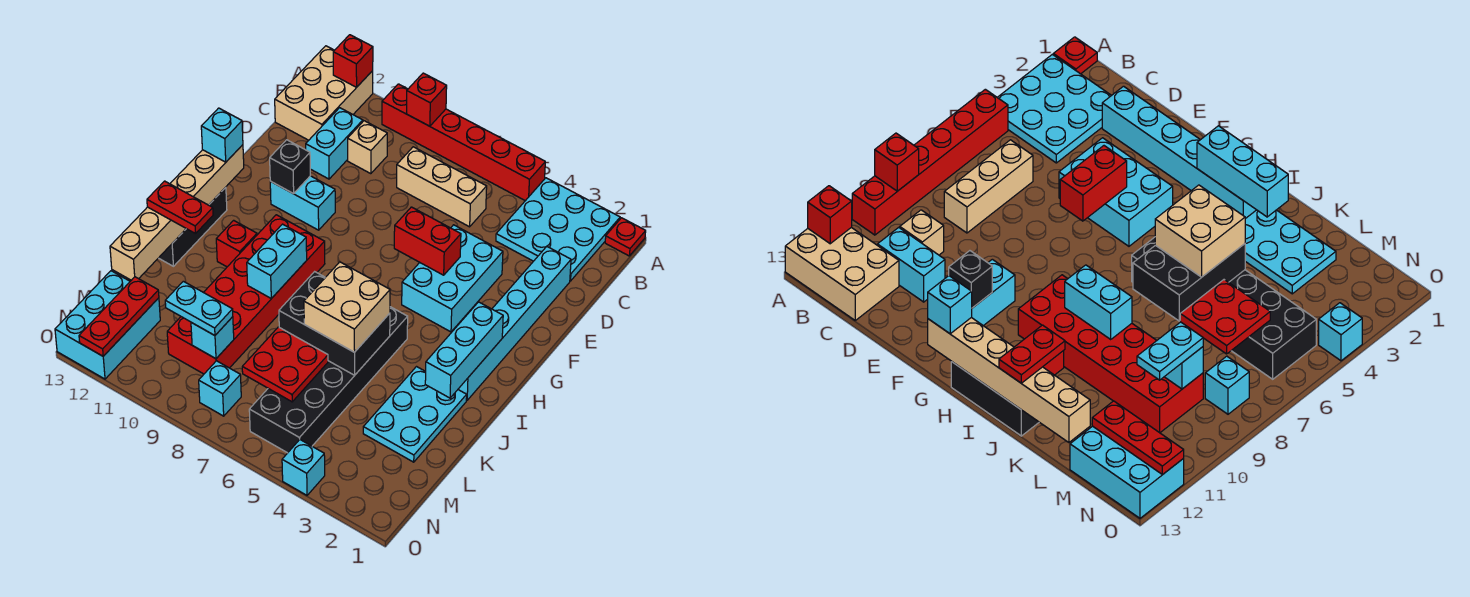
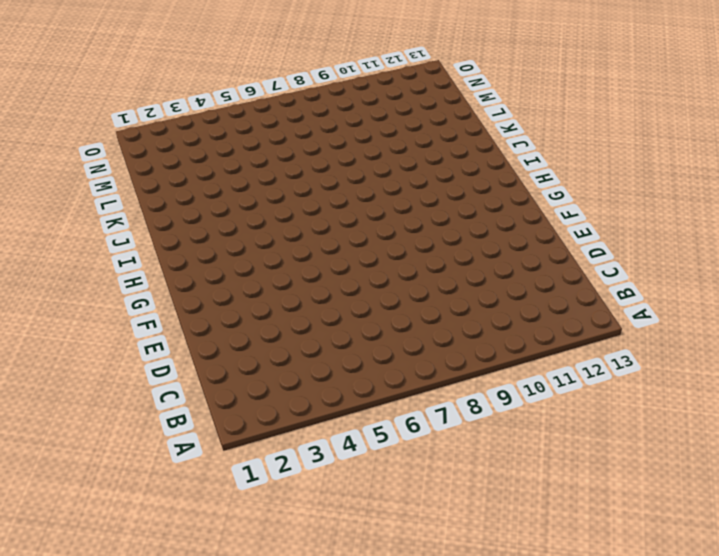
none -> red 1x1 plate [605,218,646,256]
none -> cyan 3x3 plate [496,178,620,281]
none -> red 1x6 brick [382,84,545,201]
none -> tan 2x3 brick [275,46,373,140]

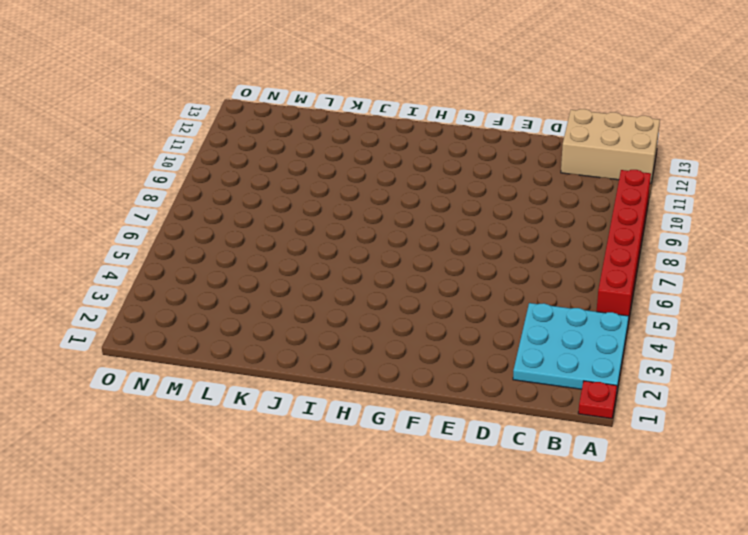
none -> tan 1x3 brick [397,147,487,227]
none -> tan 1x1 brick [348,121,387,174]
none -> cyan 1x2 brick [306,108,363,179]
none -> cyan 1x6 brick [458,247,571,400]

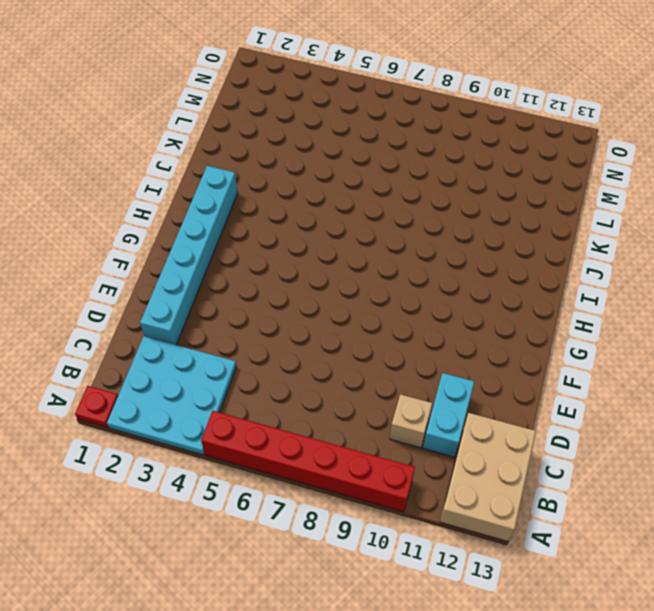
none -> tan 1x3 brick [397,147,487,227]
none -> cyan 2x3 brick [402,225,503,332]
none -> cyan 1x2 brick [270,176,335,230]
none -> red 2x6 brick [167,215,325,374]

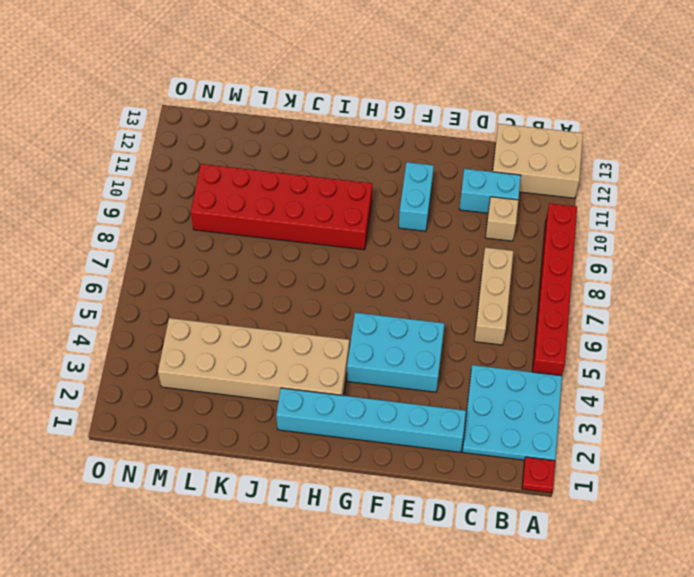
tan 2x6 brick [158,318,349,401] -> cyan 2x3 plate [363,367,467,462]
none -> black 1x3 brick [159,187,227,266]
none -> black 2x6 brick [249,307,408,453]
none -> red 1x1 brick [216,220,257,267]
none -> cyan 2x3 brick [55,271,160,379]

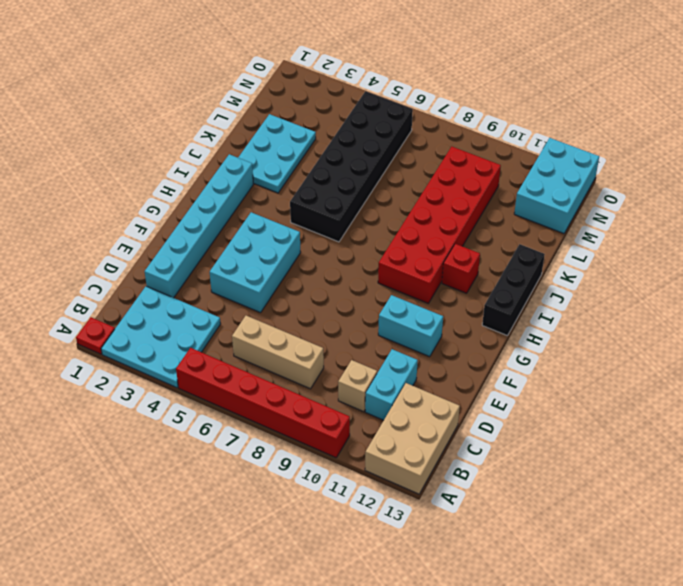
none -> cyan 1x1 brick [199,361,241,416]
none -> cyan 1x1 brick [282,440,325,495]
none -> red 1x1 brick [406,73,447,126]
none -> red 1x1 brick [333,35,373,87]

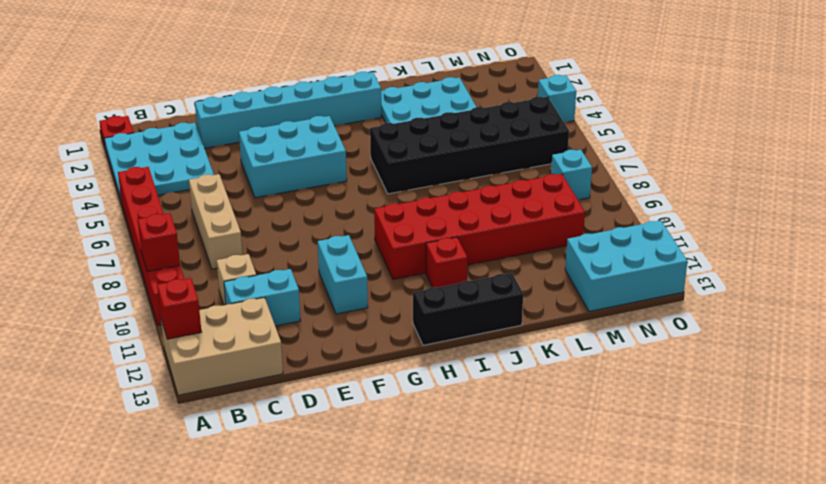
none -> red 1x2 brick [394,207,461,275]
none -> black 1x1 brick [270,140,310,194]
none -> tan 1x6 brick [110,145,244,280]
none -> cyan 1x3 brick [425,302,503,398]

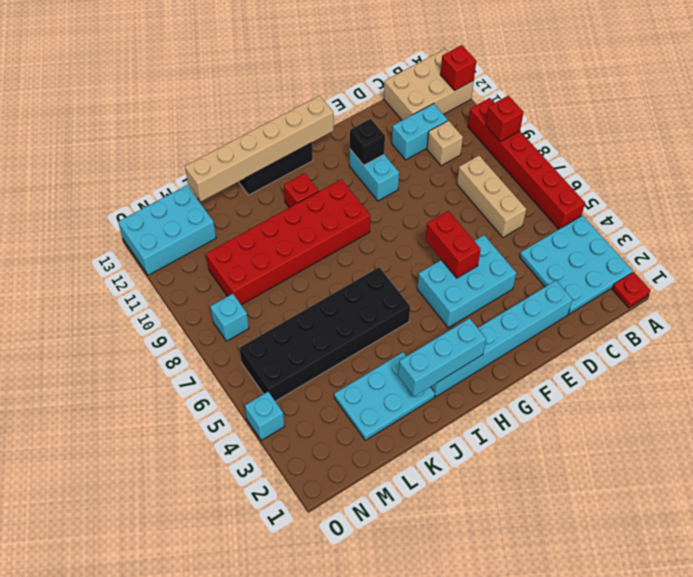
none -> cyan 1x2 brick [247,224,307,299]
none -> black 2x3 brick [279,272,390,375]
none -> red 2x2 plate [242,327,328,402]
none -> cyan 1x1 brick [191,317,234,359]

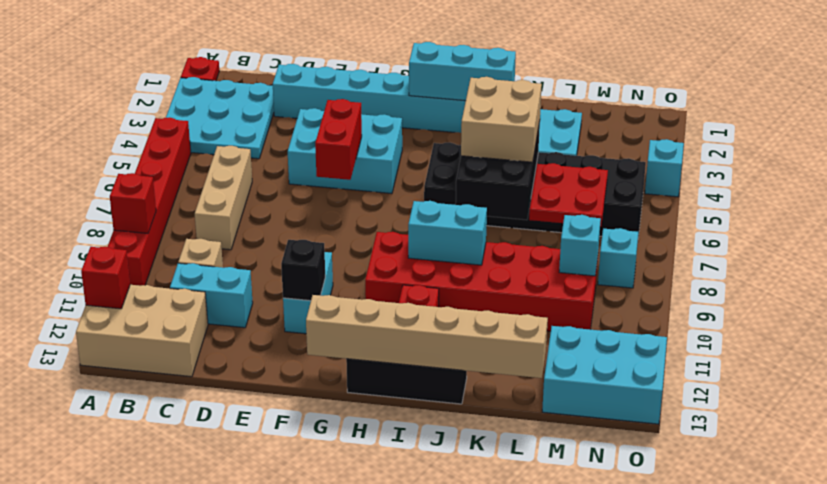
none -> red 1x3 plate [79,277,159,356]
none -> cyan 1x1 brick [201,108,243,162]
none -> red 1x2 plate [147,181,213,234]
none -> cyan 1x2 plate [165,281,233,336]

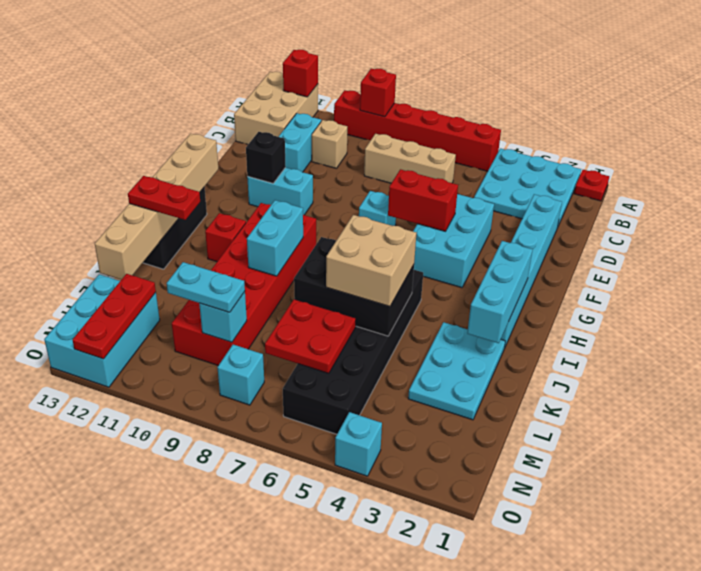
cyan 1x1 brick [359,191,396,226] -> cyan 1x1 brick moved to [201,108,243,162]

